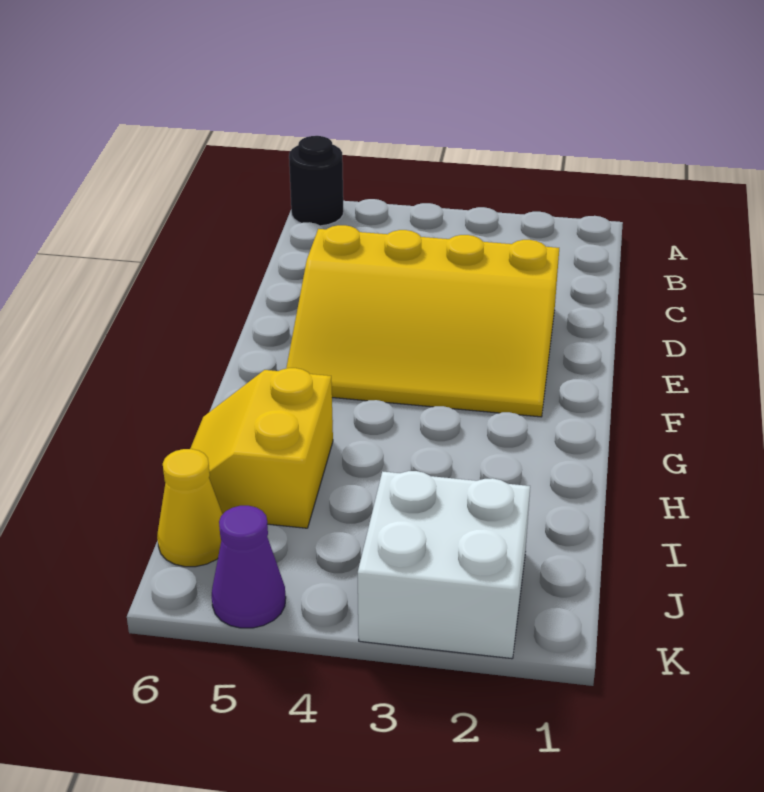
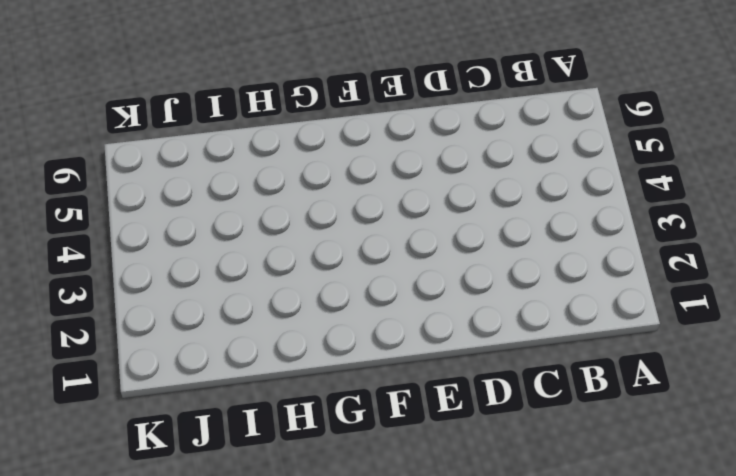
none -> black 1x1 round brick [289,136,343,226]
none -> yellow 3x4 slope [286,225,559,417]

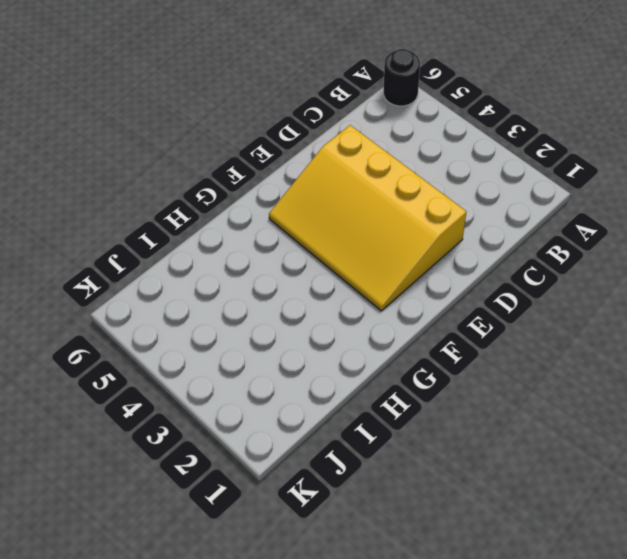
none -> yellow 2x2 slope [190,368,333,528]
none -> white 2x2 brick [358,471,530,659]

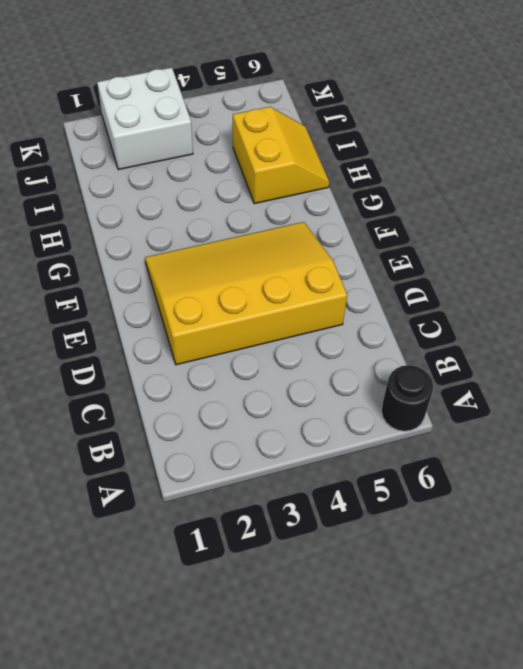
none -> yellow 1x1 cone [157,449,223,567]
none -> purple 1x1 cone [212,506,286,628]

